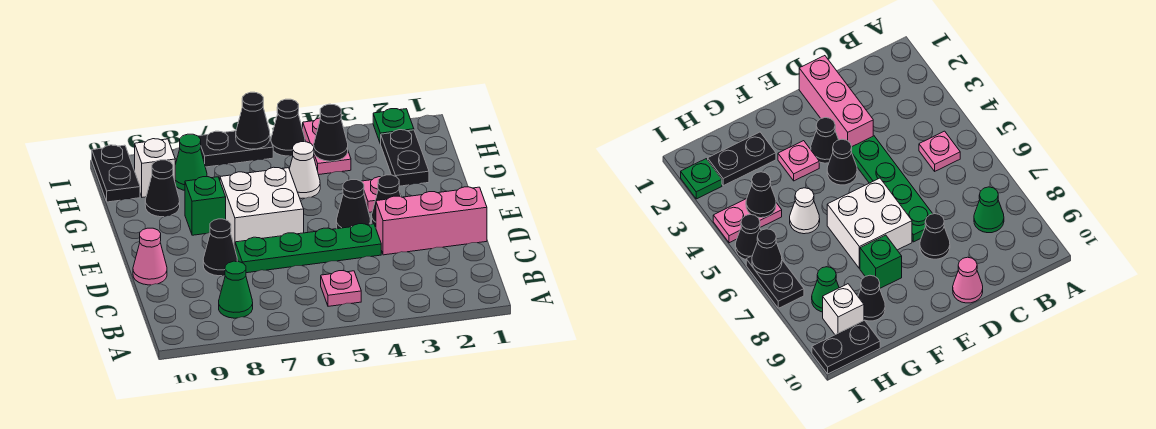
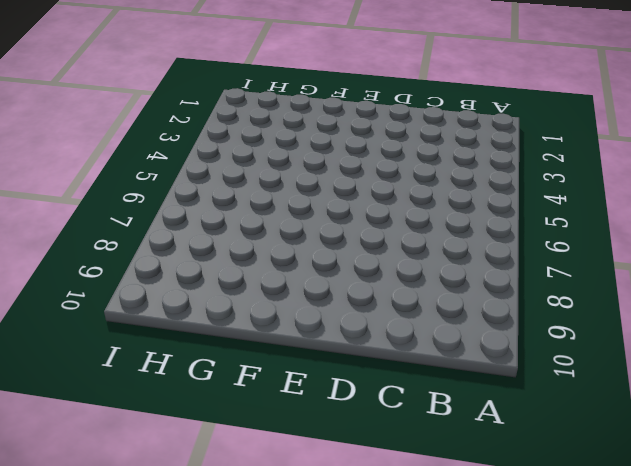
none -> pink 1x1 plate [321,271,361,306]
none -> green 1x1 cone [219,261,253,318]
none -> pink 1x3 brick [376,187,487,255]

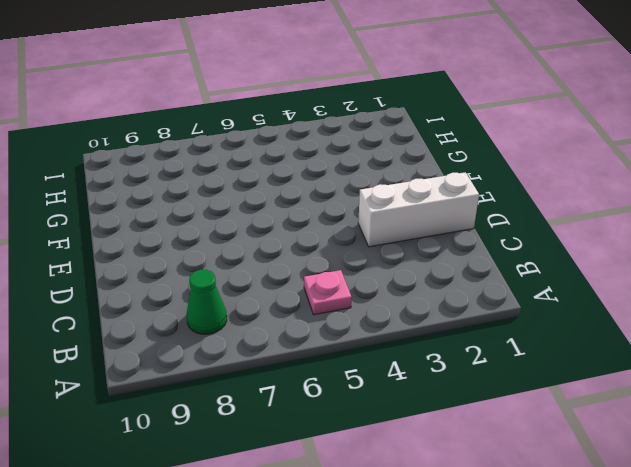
white 1x3 brick [358,173,479,247] -> pink 1x3 brick [376,187,487,255]
none -> green 1x4 plate [235,224,381,273]
none -> black 1x1 cone [203,219,237,276]
none -> pink 1x1 cone [133,228,167,285]

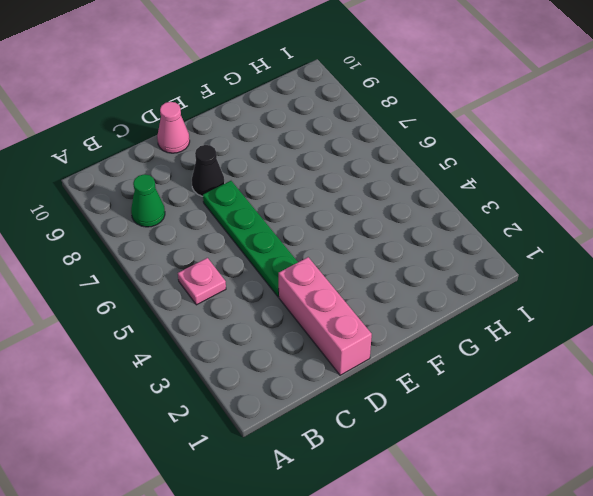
none -> black 1x1 cone [372,175,401,227]
none -> black 1x1 cone [336,180,371,229]
none -> white 2x2 brick [220,167,304,248]

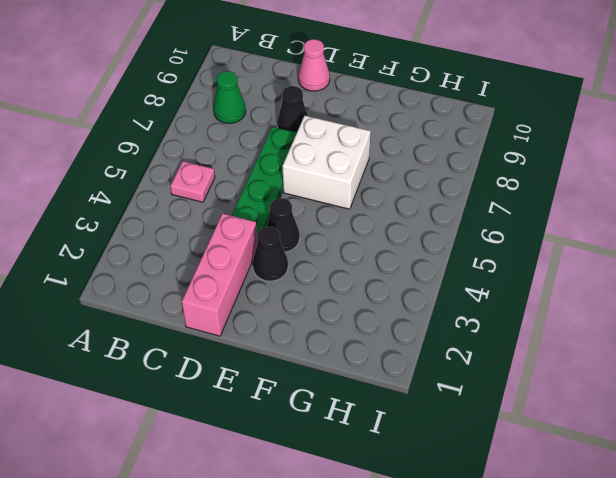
none -> pink 1x1 plate [361,177,380,212]
none -> green 1x1 brick [185,177,226,235]
none -> black 1x2 plate [381,130,429,186]

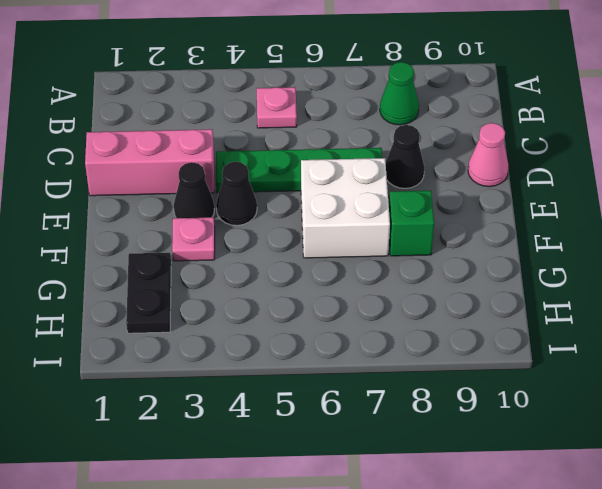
none -> white 1x1 cone [289,142,320,198]
none -> black 1x1 cone [145,160,180,217]
none -> pink 1x2 plate [303,118,351,175]

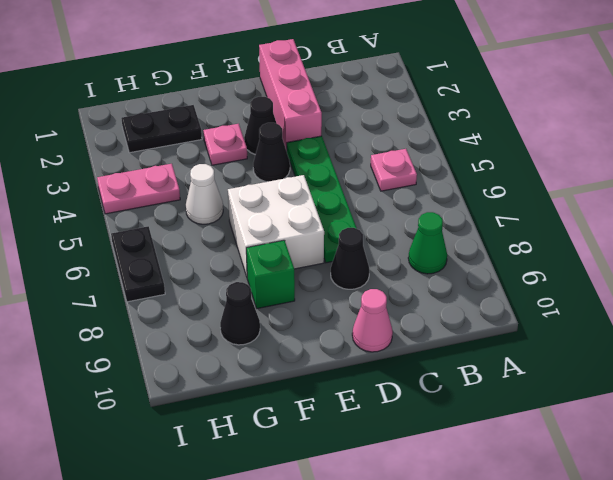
none -> green 1x1 cone [175,134,207,190]
none -> white 1x1 brick [135,139,175,197]
none -> black 1x2 plate [92,145,140,202]

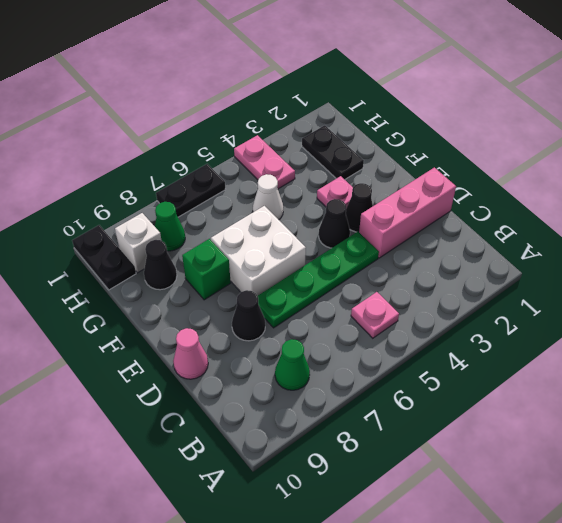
none -> green 1x1 plate [373,109,414,144]
none -> black 1x1 cone [271,99,305,156]
none -> black 1x1 cone [314,104,348,161]

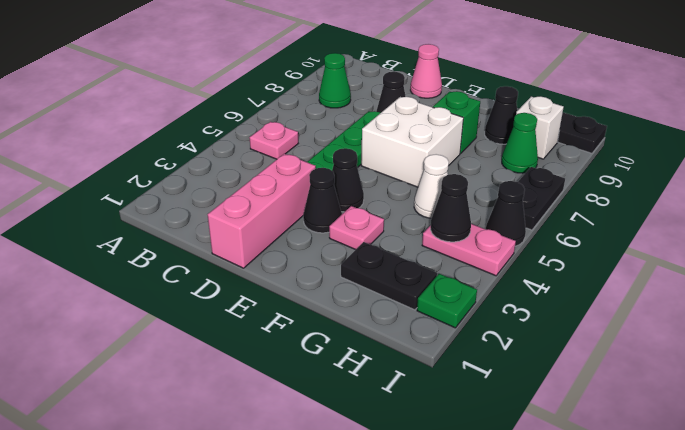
none -> black 1x1 cone [236,92,270,149]

